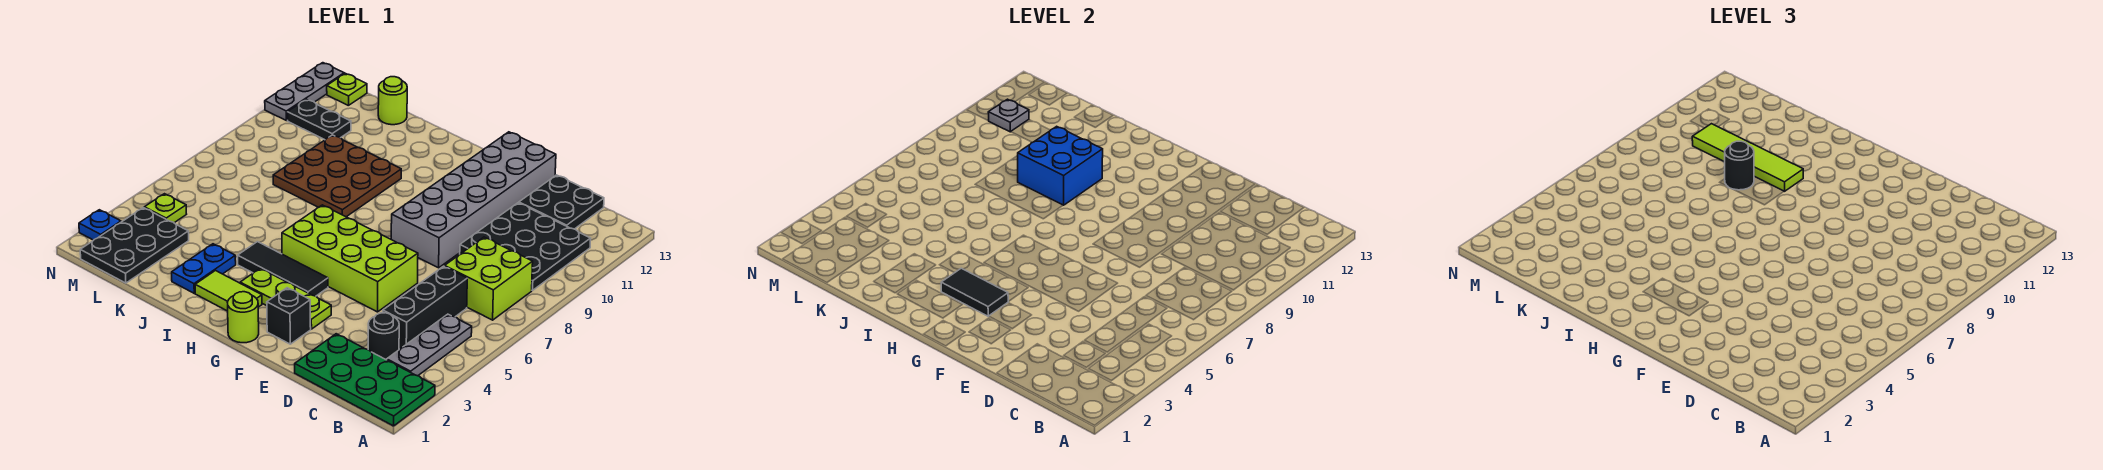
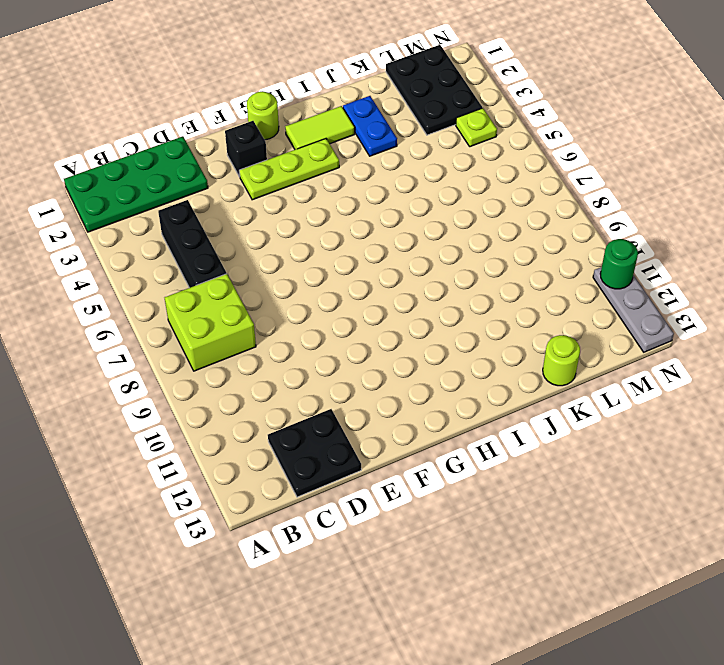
green 1x1 round brick [600,239,638,289] -> none
none -> grey 1x3 plate [387,314,472,376]
none -> black 3x3 plate [460,203,591,290]
none -> black 1x1 round brick [368,313,399,360]

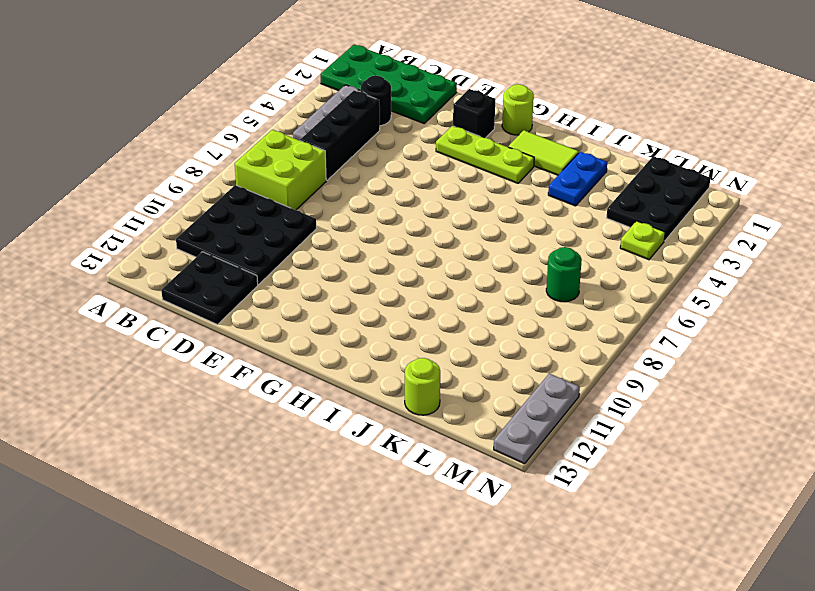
green 1x1 round brick [546,247,582,302] -> none
none -> lime 2x4 brick [282,205,418,312]
none -> grey 2x6 brick [391,132,556,268]
none -> black 1x3 tile [238,242,328,296]

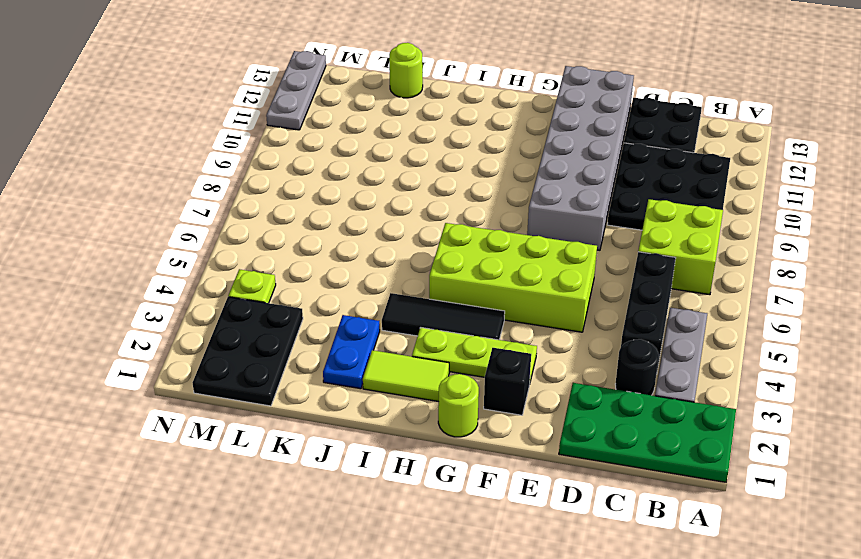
none -> brown 3x3 plate [273,135,401,217]
none -> black 1x2 plate [287,99,351,140]
none -> lime 1x1 plate [327,73,367,106]

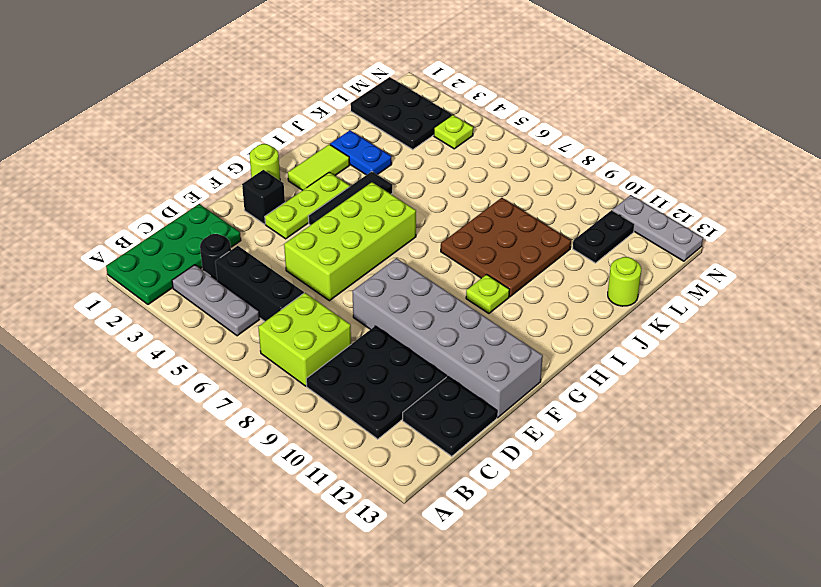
lime 1x1 plate [466,274,510,314] -> lime 1x1 plate moved to [327,73,367,106]
none -> blue 1x1 plate [79,210,121,240]
none -> black 1x2 tile [941,268,1008,316]
none -> blue 2x2 brick [1018,126,1103,205]

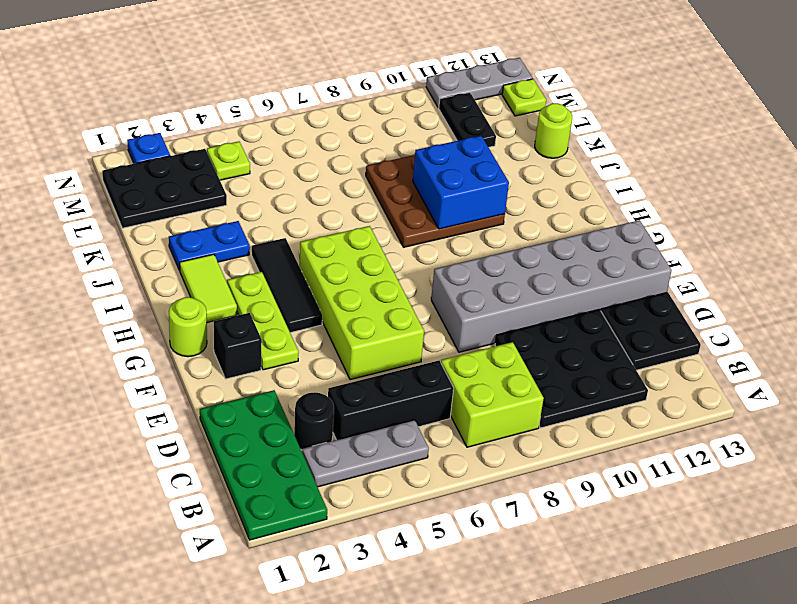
none -> black 1x2 tile [941,268,1008,316]
none -> grey 1x1 plate [988,99,1029,132]
none -> lime 1x4 tile [1692,124,1803,191]

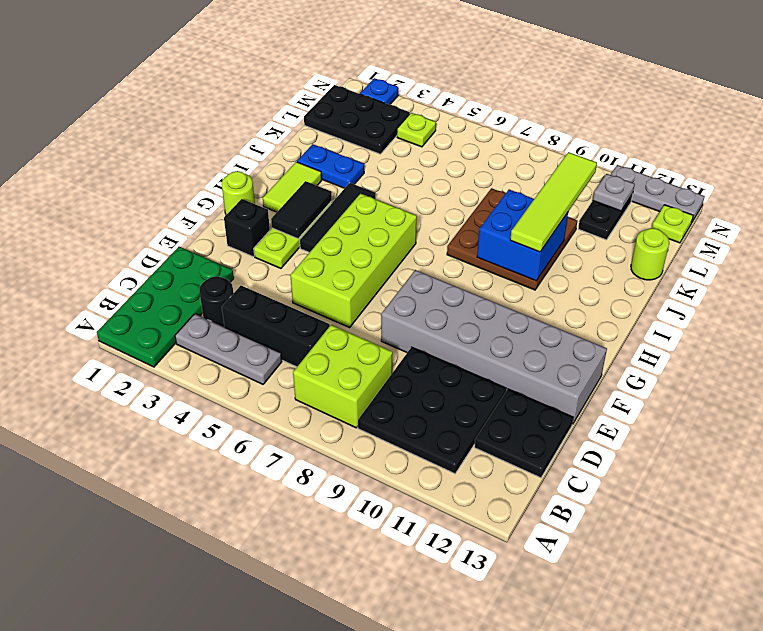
none -> black 1x1 round brick [1725,141,1754,190]

